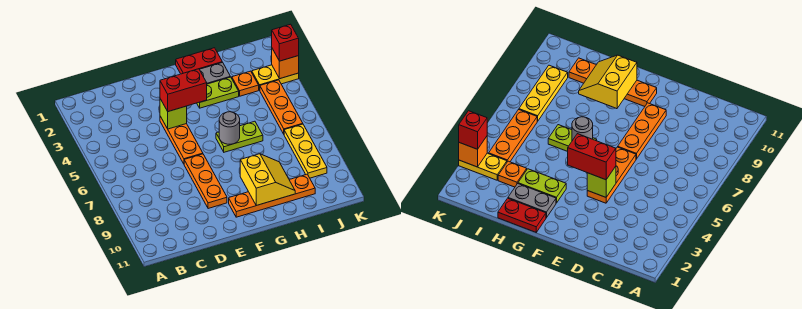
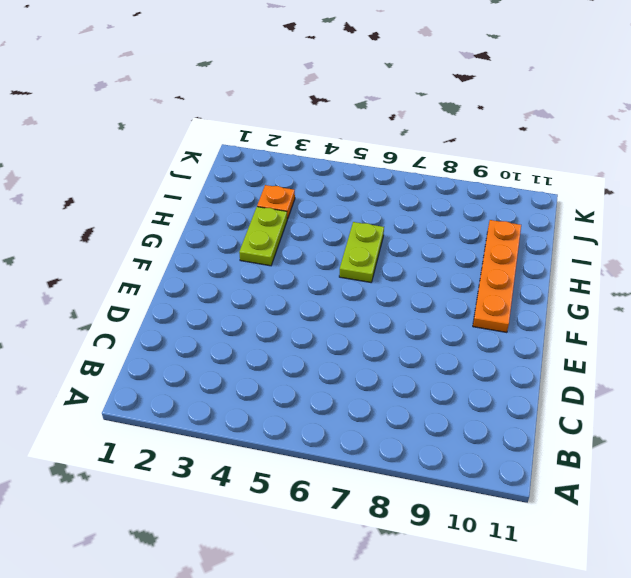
none -> orange 1x3 plate [160,116,203,164]
none -> orange 1x3 plate [184,154,227,209]
none -> red 1x2 plate [176,48,222,74]

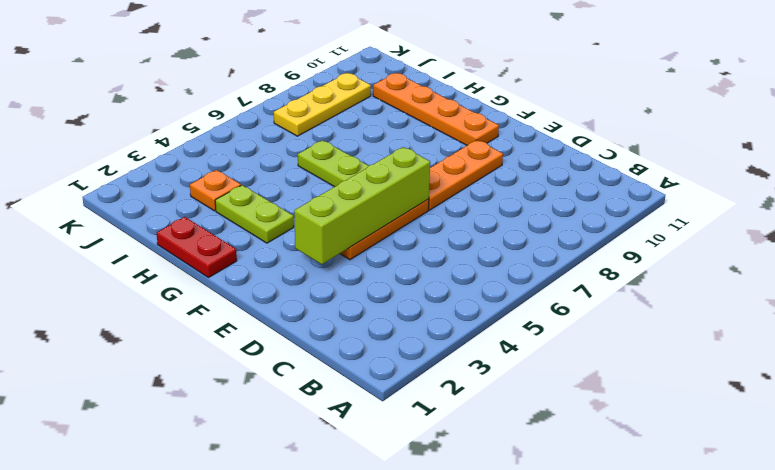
lime 1x4 brick [294,147,430,264] -> lime 1x1 brick [160,99,187,129]
none -> grey 1x2 plate [200,62,230,84]
none -> yellow 1x2 plate [252,65,299,90]
none -> orange 1x3 plate [260,80,303,134]

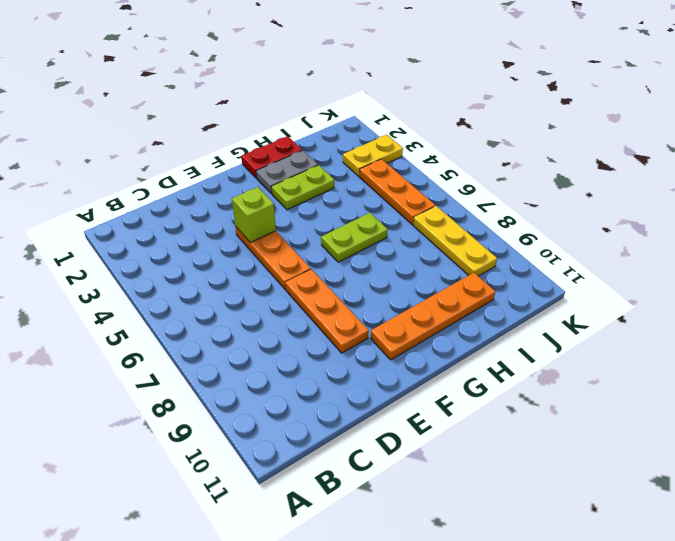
none -> orange 1x1 plate [232,71,259,96]
none -> grey 1x1 round brick [219,112,240,144]
none -> yellow 2x2 slope [240,154,295,206]

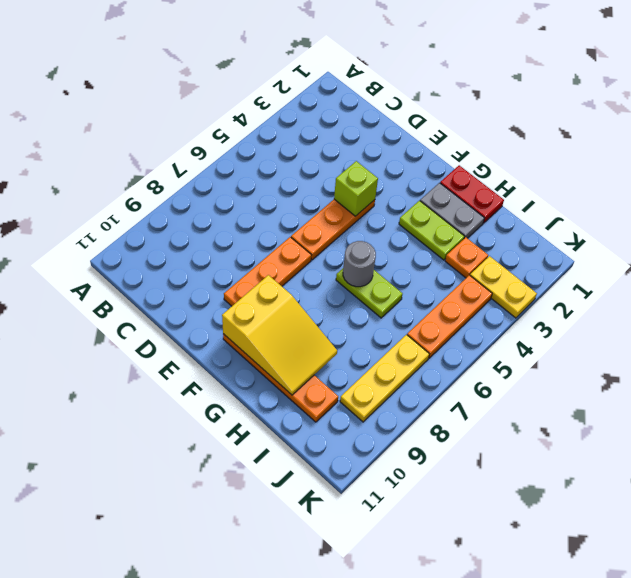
yellow 2x3 slope [222,275,337,395] -> yellow 2x2 slope [240,154,295,206]
none -> orange 1x1 brick [272,49,299,79]
none -> red 1x2 brick [160,69,207,112]
none -> red 1x1 brick [272,24,299,61]

